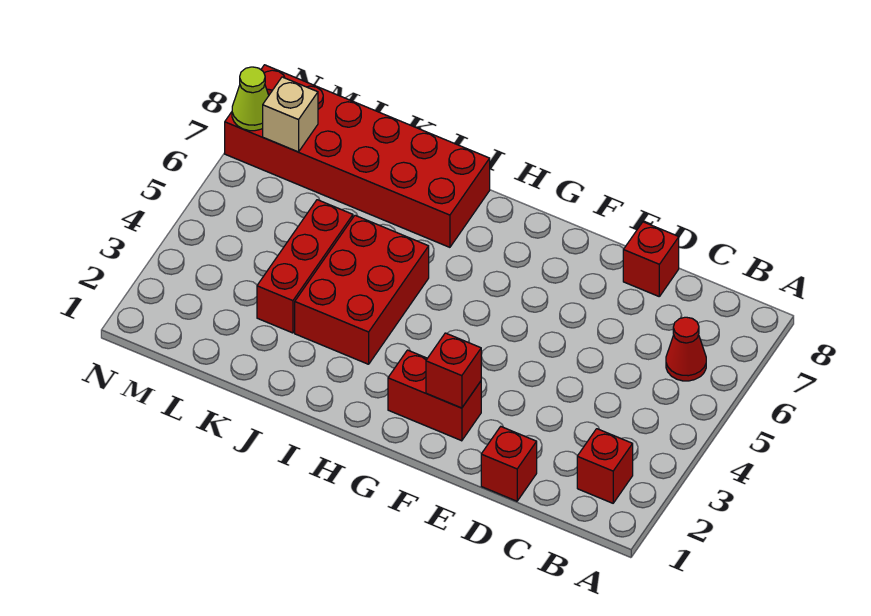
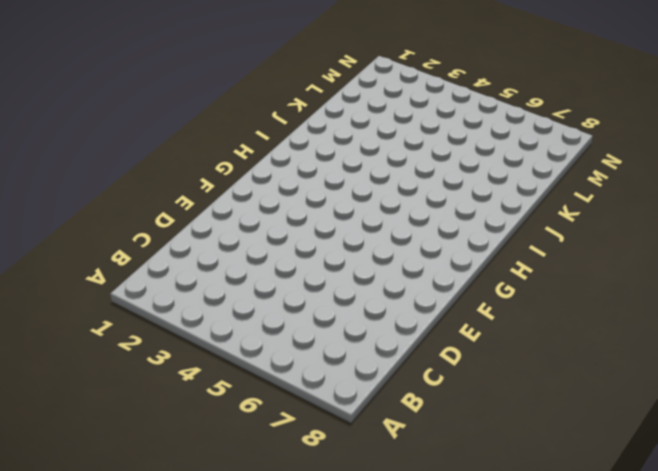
none -> red 1x1 brick [577,429,633,503]
none -> red 1x1 cone [666,317,706,381]

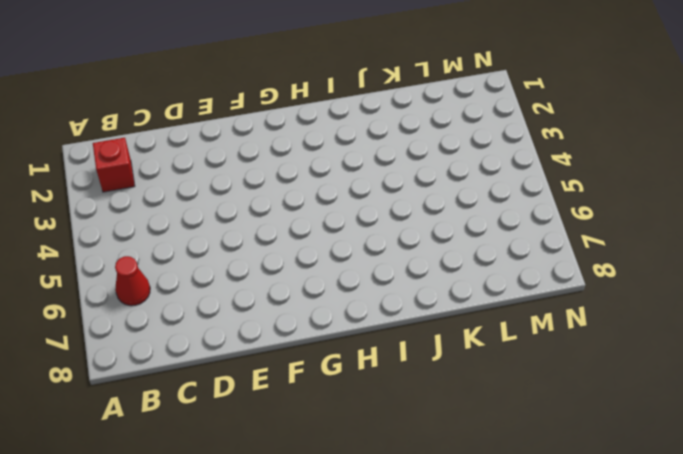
none -> red 1x1 brick [481,427,537,501]
none -> red 1x1 brick [623,222,679,296]

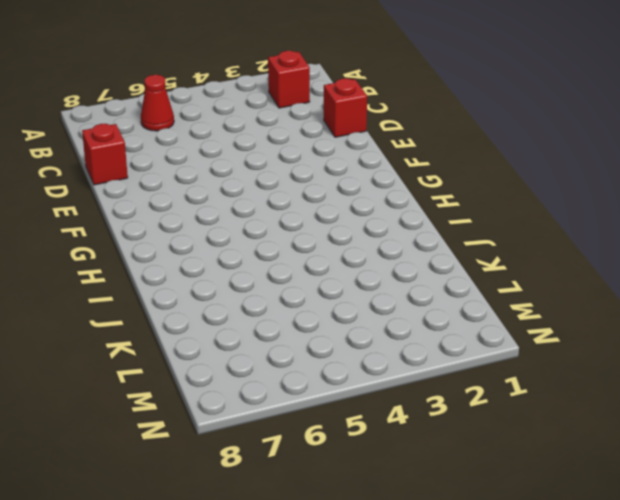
none -> red 1x2 brick [388,350,481,441]
none -> red 2x3 brick [295,215,429,364]

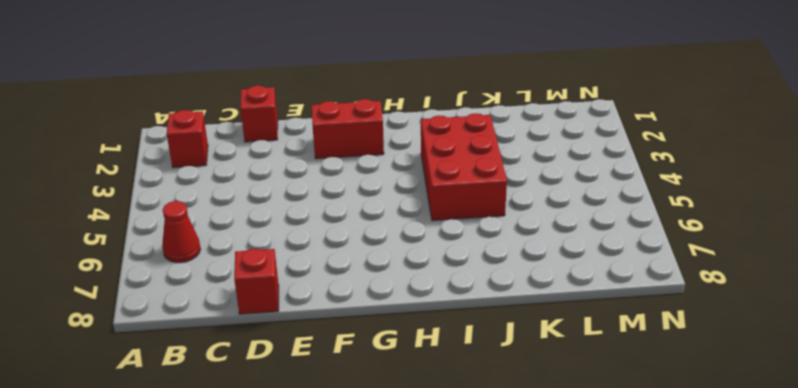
none -> red 2x6 brick [225,65,490,247]
none -> red 1x3 brick [257,200,353,333]

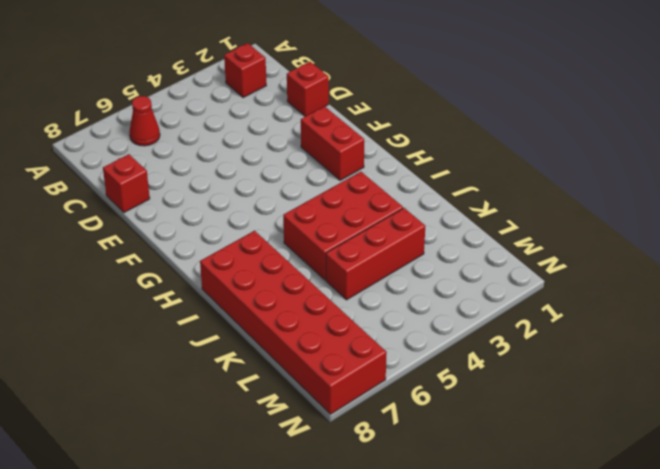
none -> red 1x1 brick [426,333,481,408]
none -> tan 1x1 brick [263,77,318,152]

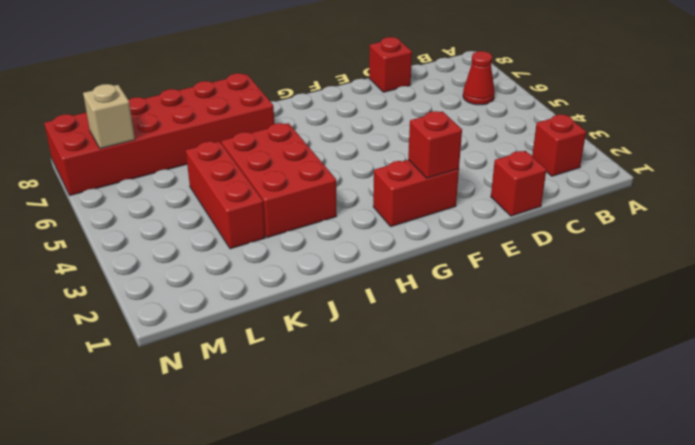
none -> lime 1x1 cone [232,67,269,131]

